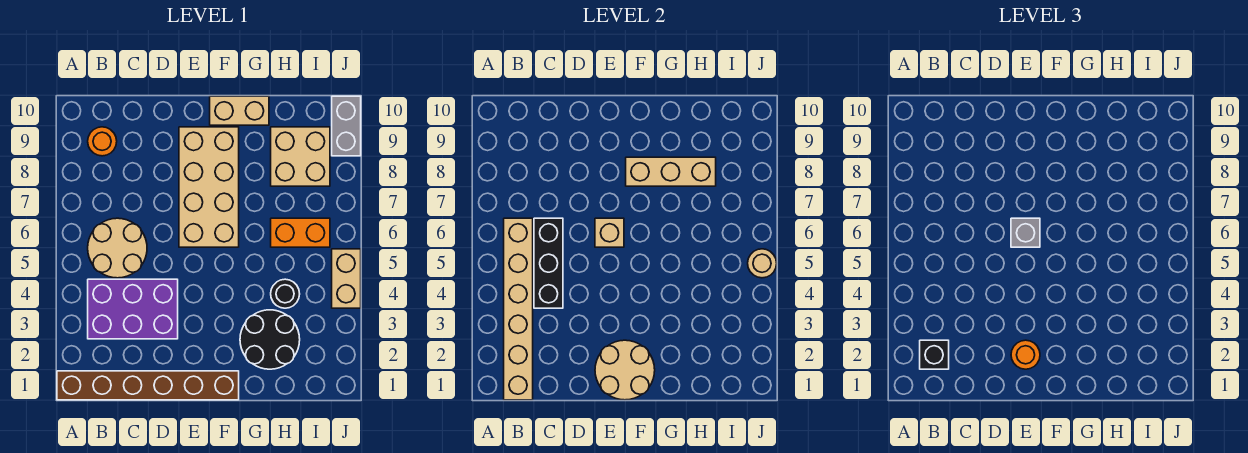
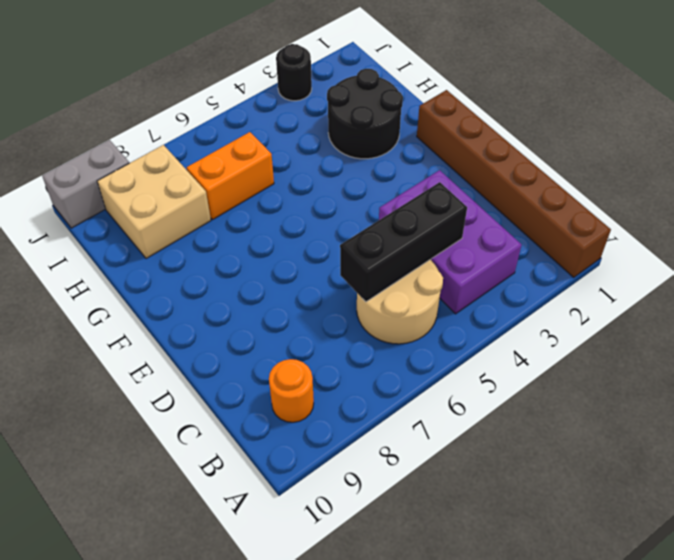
orange 1x2 brick [187,132,274,219] -> orange 1x2 brick turned to [271,218,330,247]
black 1x1 round brick [276,44,312,101] -> black 1x1 round brick moved to [271,279,300,308]
none -> tan 2x4 brick [179,127,239,247]
none -> tan 1x2 brick [210,96,269,125]
none -> tan 1x2 brick [332,249,361,308]

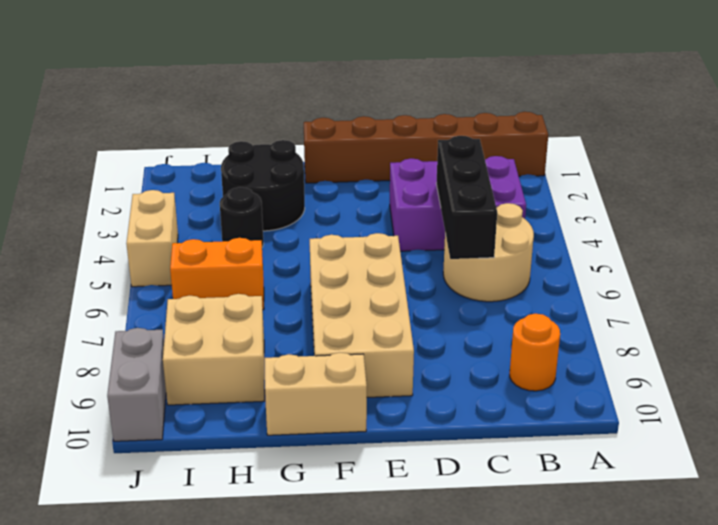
none -> tan 1x6 brick [504,218,533,400]
none -> tan 2x2 round brick [595,340,655,400]
none -> tan 1x1 brick [595,218,624,247]

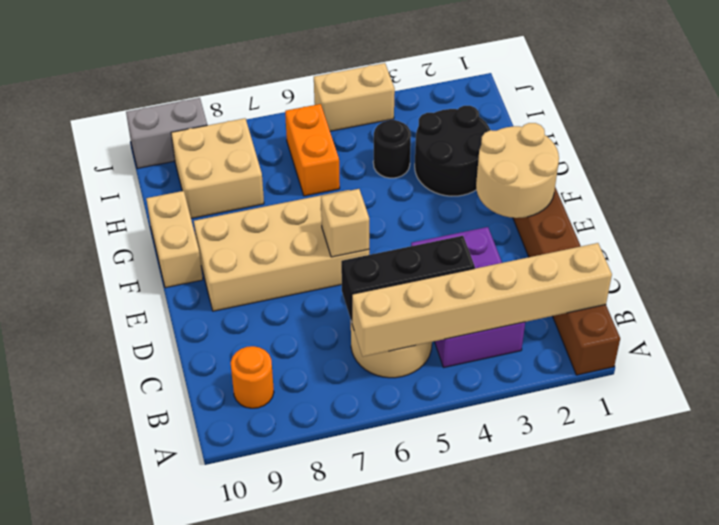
none -> tan 1x3 brick [626,157,716,186]
none -> tan 1x1 round brick [748,249,777,278]
none -> black 1x1 brick [920,340,949,369]

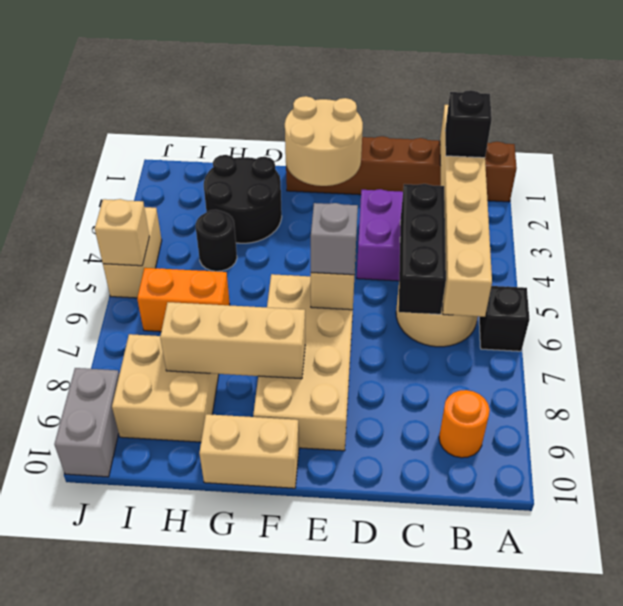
black 1x1 brick [479,286,529,351] -> none
tan 1x1 brick [95,199,149,266] -> tan 1x1 round brick [748,249,777,278]
none -> orange 1x1 round brick [1011,340,1040,369]

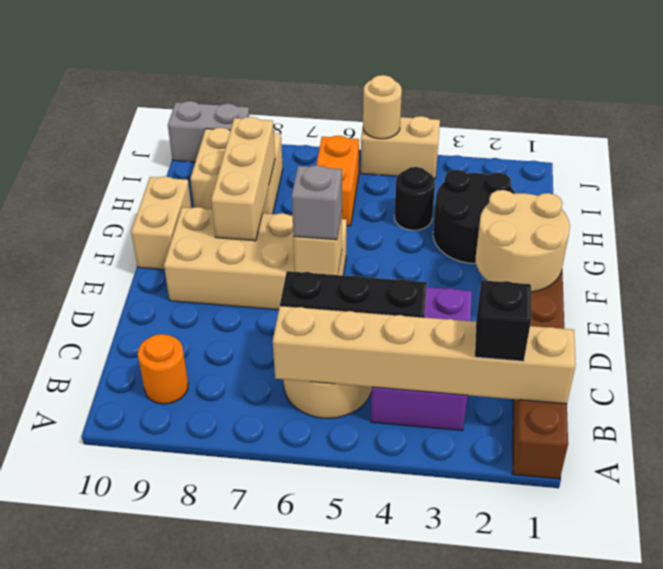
none -> orange 1x1 round brick [1011,340,1040,369]

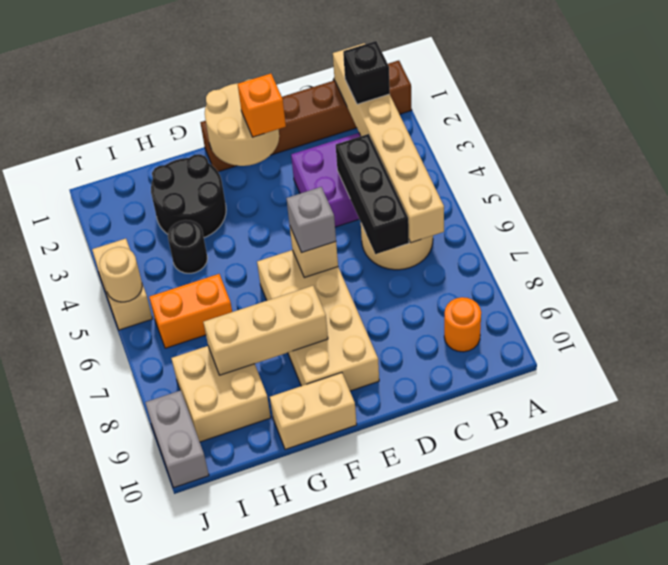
orange 1x1 brick [238,74,286,137] -> orange 1x1 round brick [1011,340,1040,369]

